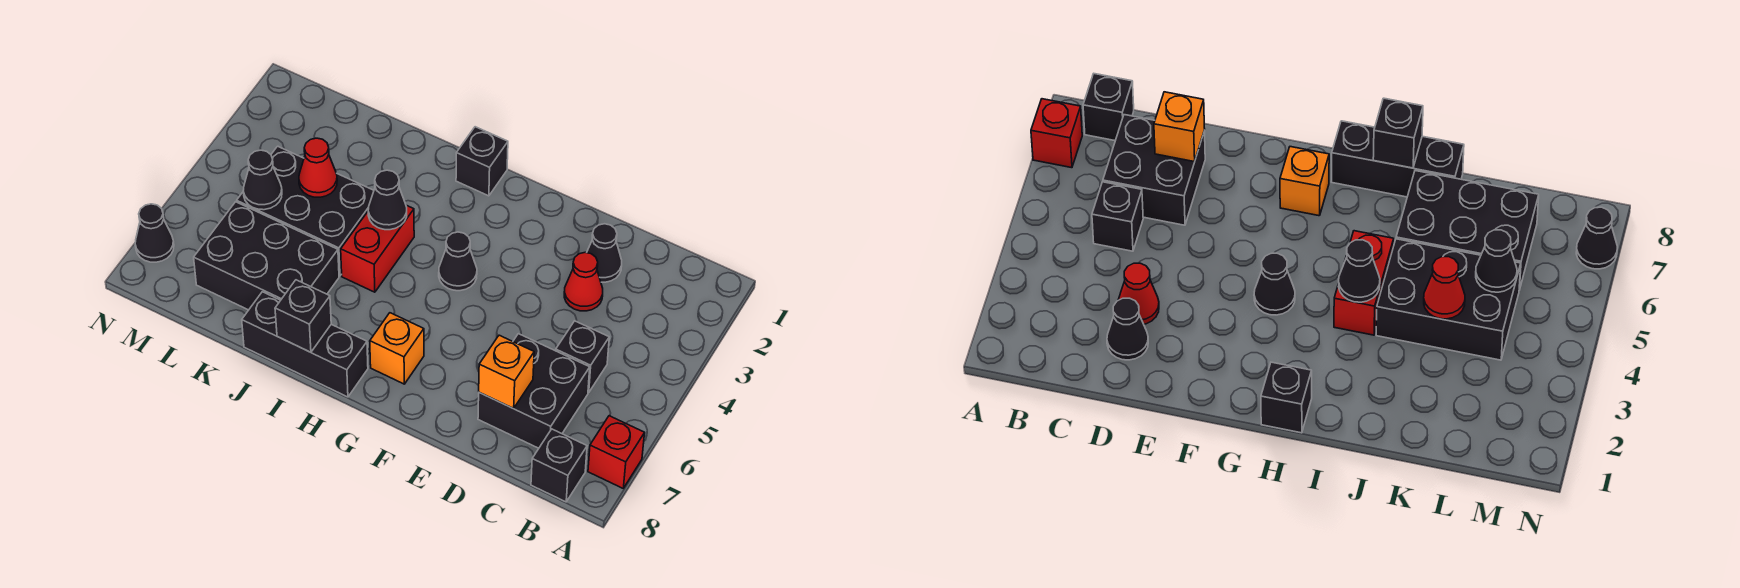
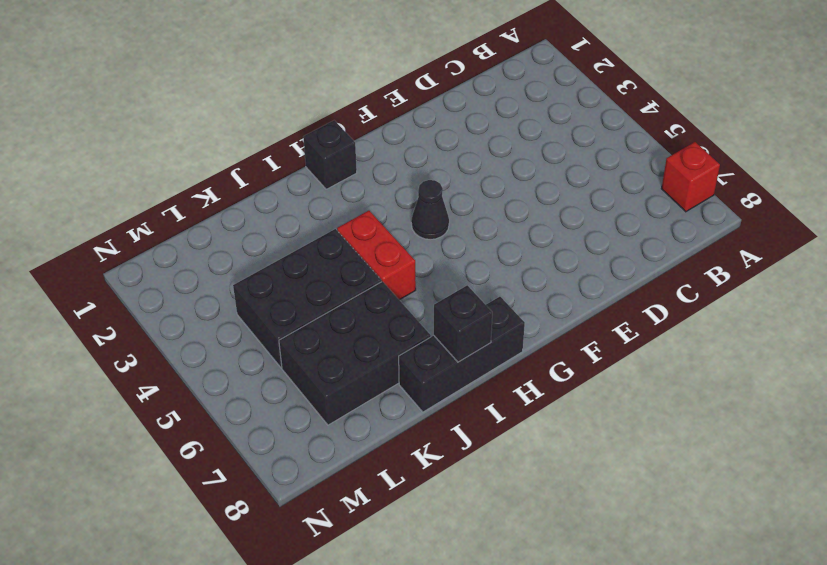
none -> black 1x1 brick [531,429,587,502]
none -> black 1x1 brick [556,321,609,393]
none -> black 2x2 brick [478,334,590,448]

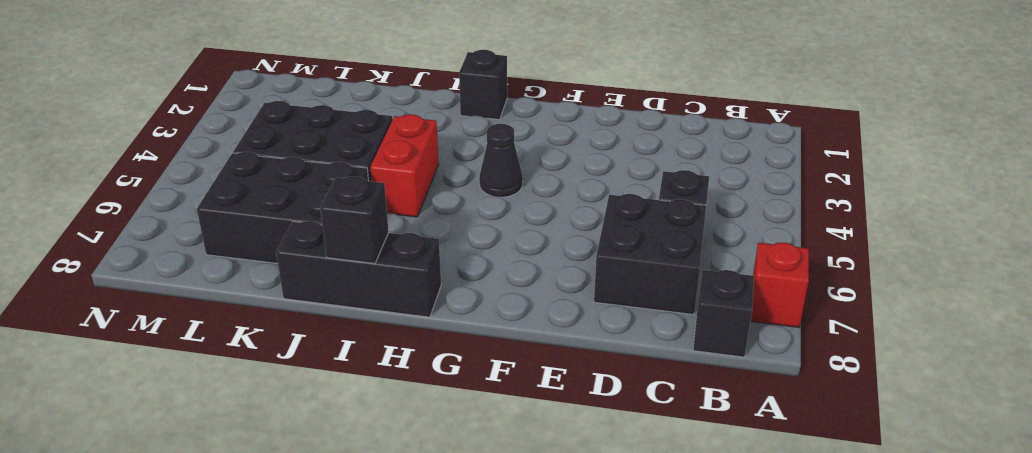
none -> black 1x1 cone [587,224,622,282]
none -> red 1x1 cone [564,252,603,311]
none -> orange 1x1 brick [370,313,424,384]

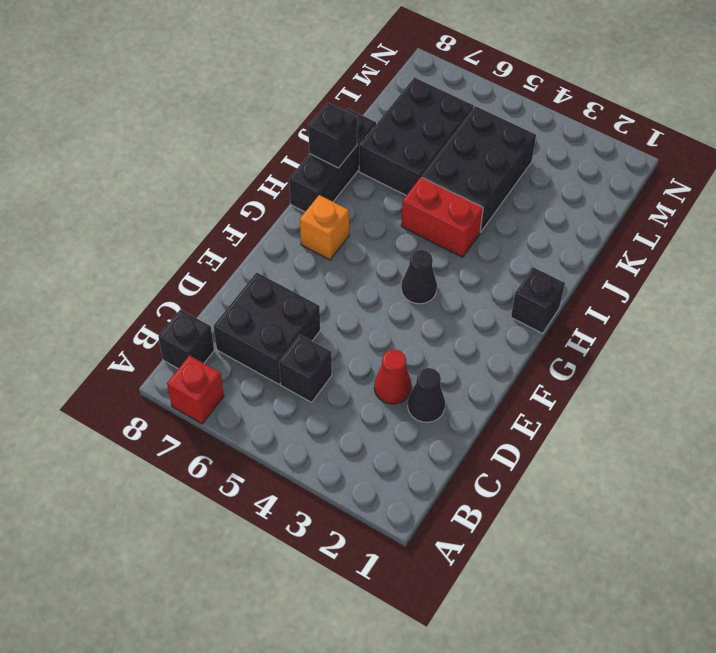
none -> black 1x1 cone [135,204,174,262]
none -> orange 1x1 brick [479,335,534,409]
none -> black 1x1 cone [368,170,407,230]

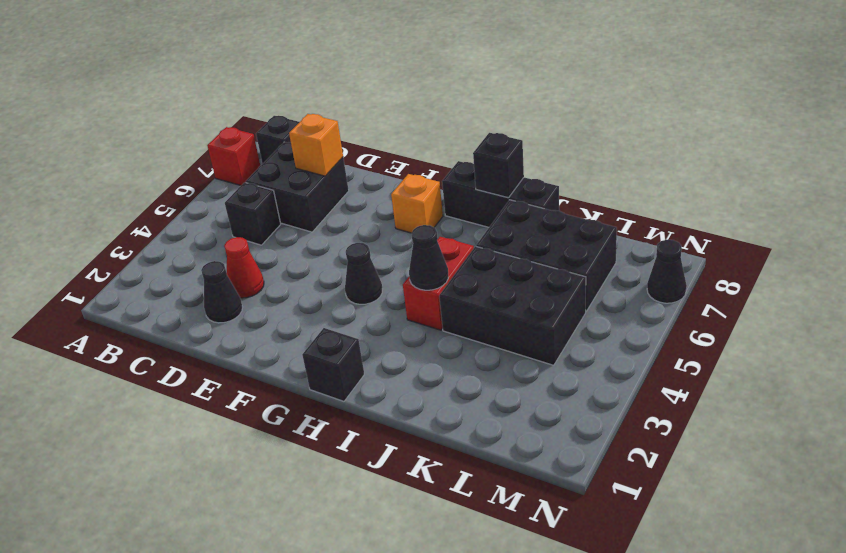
none -> red 1x1 cone [299,138,337,197]
none -> black 1x1 cone [243,150,282,210]

